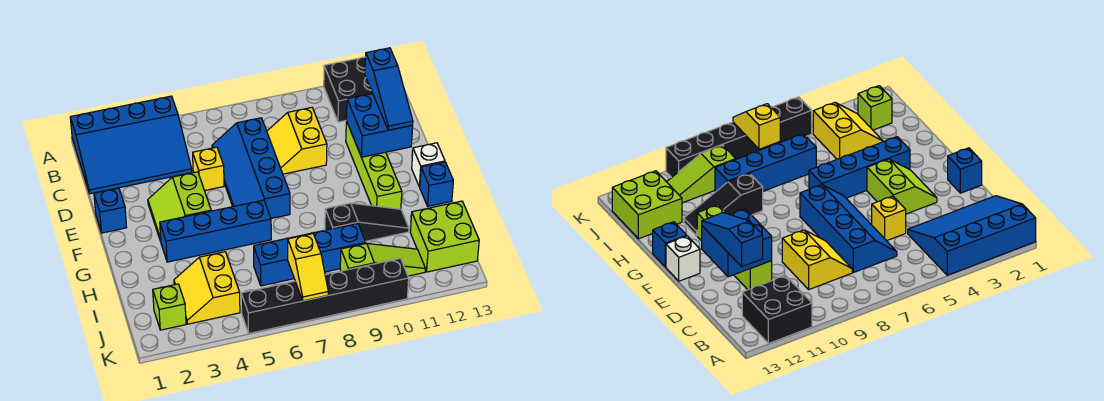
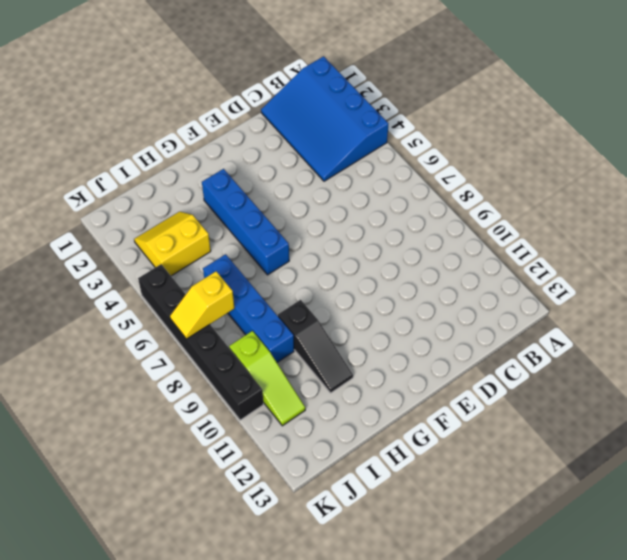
none -> black 2x2 brick [324,57,373,122]
none -> blue 2x4 slope [212,118,290,219]
none -> yellow 2x2 slope [267,107,327,174]

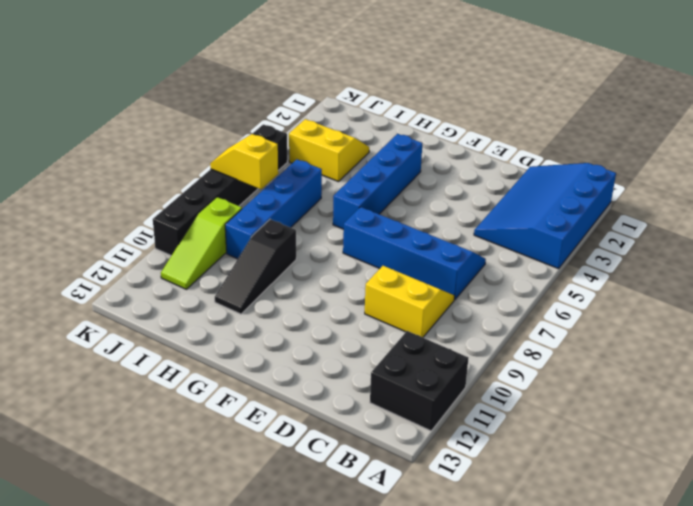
none -> yellow 1x1 brick [193,147,224,191]
none -> lime 1x4 brick [346,121,402,209]
none -> blue 1x1 brick [94,188,127,233]

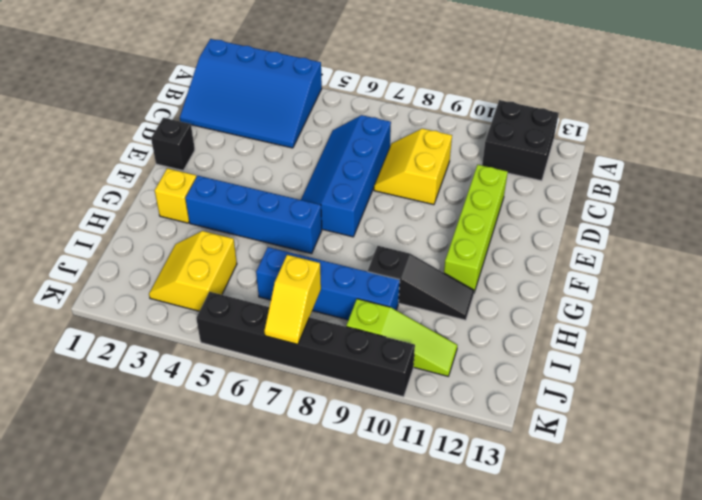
black 1x1 brick [151,118,195,171] -> blue 1x1 brick [94,188,127,233]
yellow 1x1 brick [155,168,196,223] -> yellow 1x1 brick moved to [193,147,224,191]
none -> lime 2x2 slope [148,172,211,241]
none -> white 1x1 brick [412,143,445,187]
none -> blue 1x1 brick [420,162,453,206]

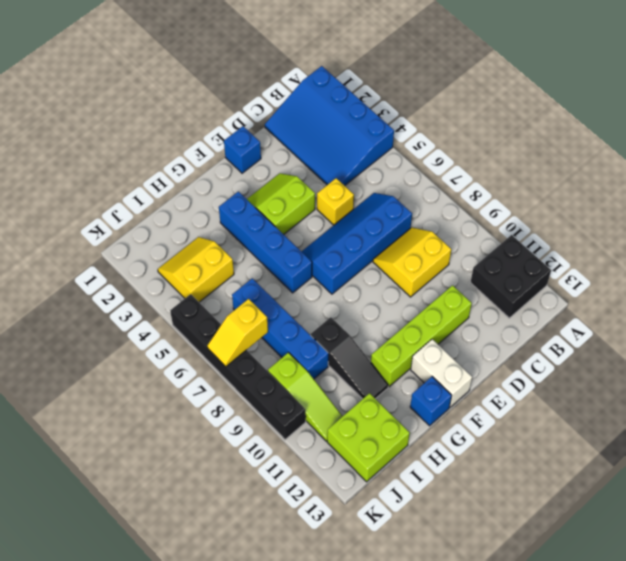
white 1x2 brick [411,339,472,407] -> white 1x1 brick [412,143,445,187]
none -> lime 1x1 brick [153,284,186,330]
none -> blue 2x2 brick [346,94,413,157]
none -> blue 1x3 slope [365,48,413,130]

